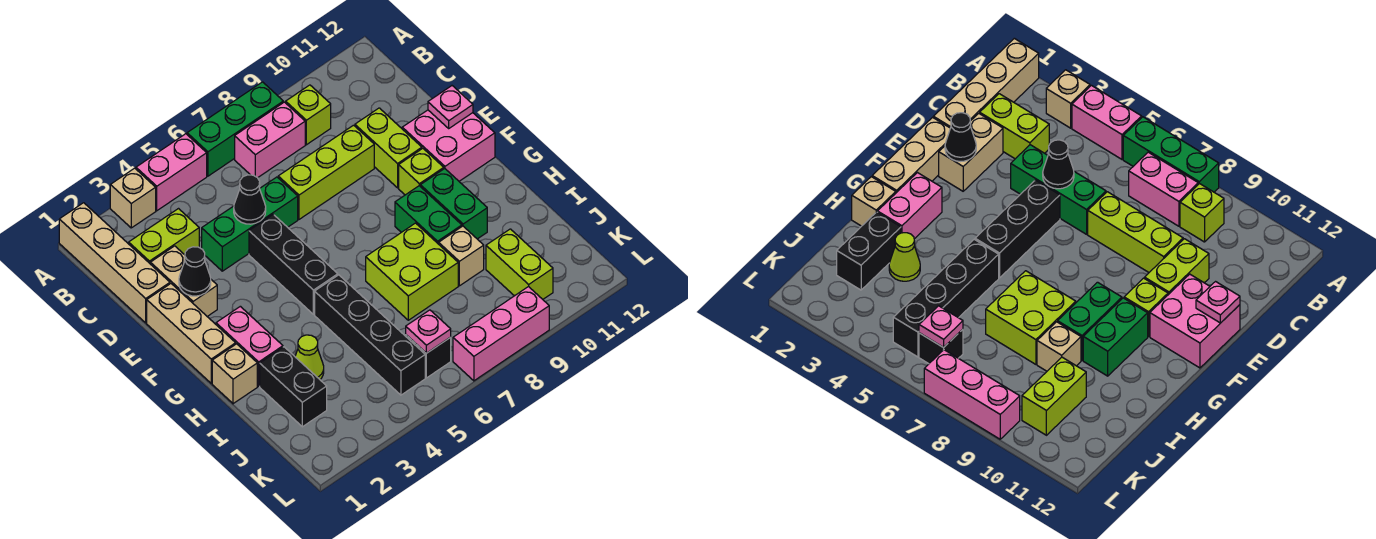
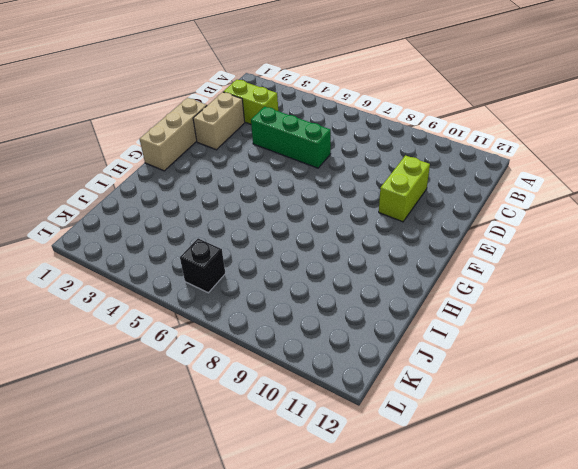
none -> tan 1x4 brick [59,203,170,323]
none -> tan 1x1 brick [110,168,156,228]
none -> pink 1x2 brick [136,134,207,211]
none -> green 1x3 brick [187,82,283,176]

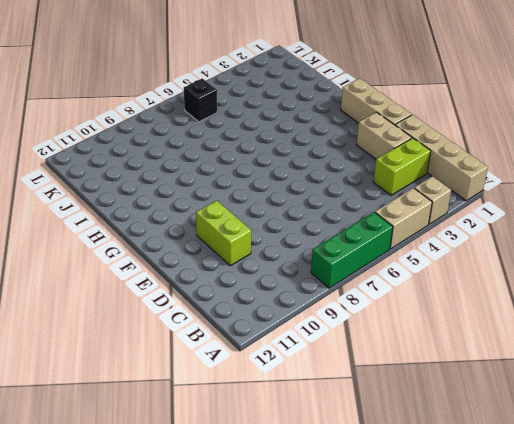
tan 1x2 brick [375,188,432,249] -> pink 1x2 brick [136,134,207,211]
none -> pink 1x2 brick [235,102,305,178]
none -> lime 1x1 brick [286,85,331,145]
none -> green 1x3 brick [202,177,298,271]
none -> lime 1x3 brick [278,125,374,219]

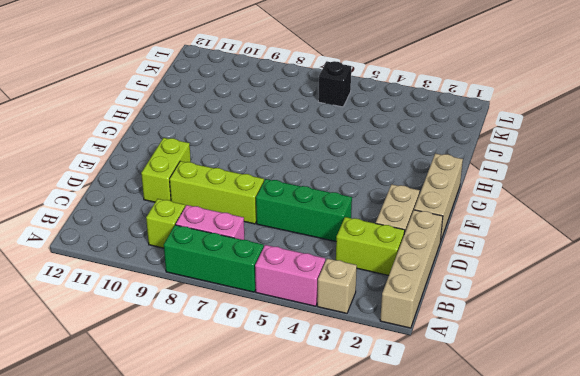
none -> black 1x3 brick [249,214,338,314]
none -> pink 2x2 brick [402,110,495,181]
none -> lime 1x1 brick [399,148,444,195]
none -> pink 1x2 brick [216,306,283,386]

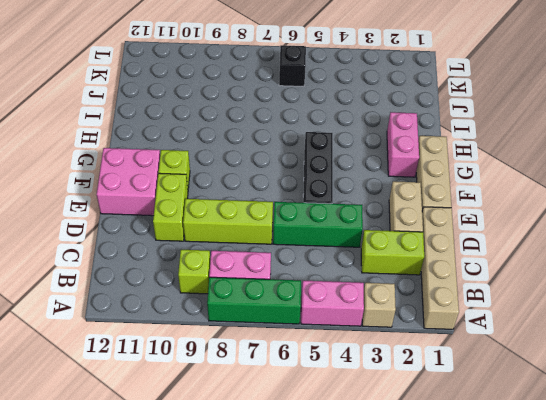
none -> green 1x2 brick [395,186,462,244]
none -> green 1x2 brick [420,169,487,239]
none -> tan 1x1 brick [212,344,257,404]
none -> black 1x4 brick [315,275,425,395]

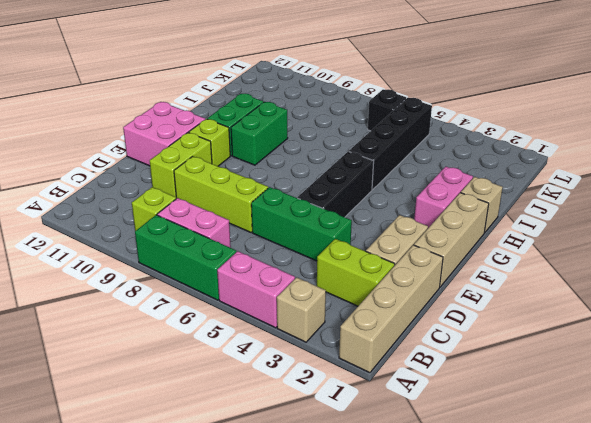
none -> lime 2x2 brick [366,223,458,320]
none -> black 1x2 brick [260,347,327,427]
none -> lime 1x1 cone [295,335,324,379]
none -> tan 1x1 brick [439,226,484,286]

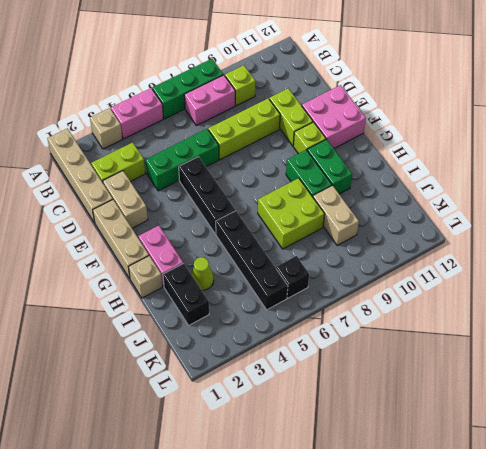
tan 1x2 brick [313,185,359,245] -> tan 1x1 brick [439,226,484,286]
none -> lime 1x2 brick [486,229,553,299]
none -> pink 1x3 brick [453,286,549,381]
none -> black 1x1 cone [234,175,266,224]
none -> black 1x1 cone [179,247,211,296]

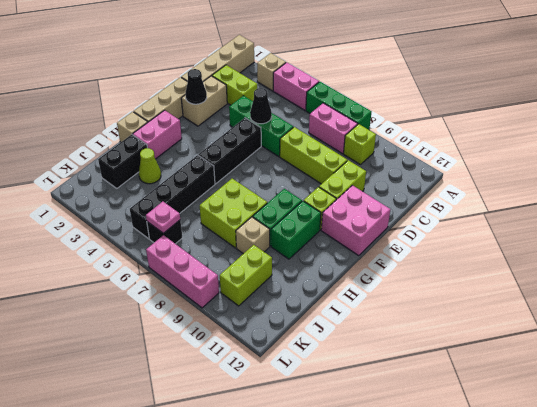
none -> pink 1x1 plate [428,86,473,128]

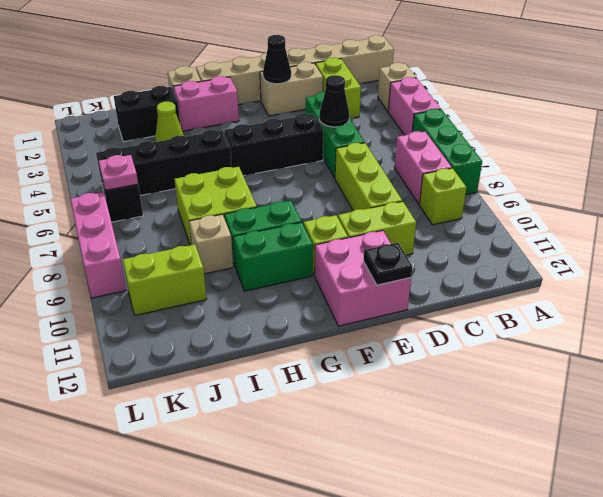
black 1x1 plate [363,243,412,285] -> pink 1x1 plate [428,86,473,128]

